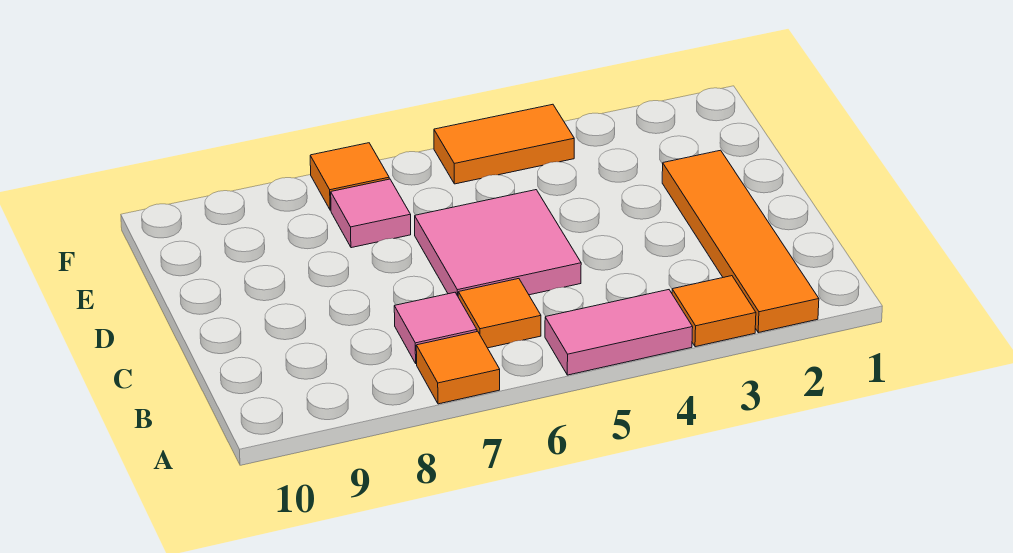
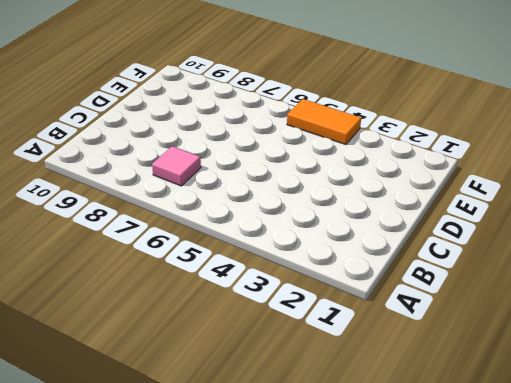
none -> orange 1x4 tile [662,150,819,333]
none -> orange 1x1 tile [672,276,756,347]

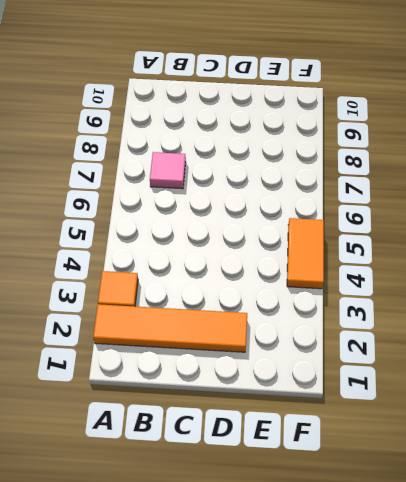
none -> pink 1x2 tile [545,290,693,375]
none -> orange 1x1 tile [416,331,500,404]

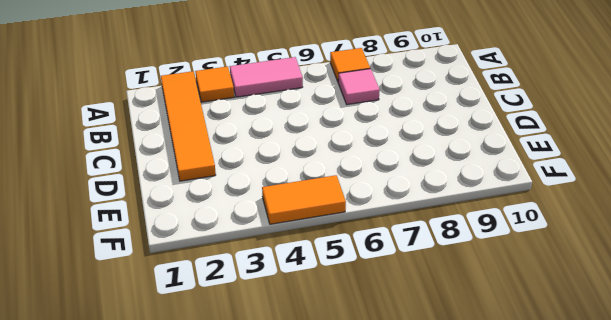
none -> orange 1x1 tile [458,279,541,348]
none -> pink 2x2 tile [415,190,581,296]

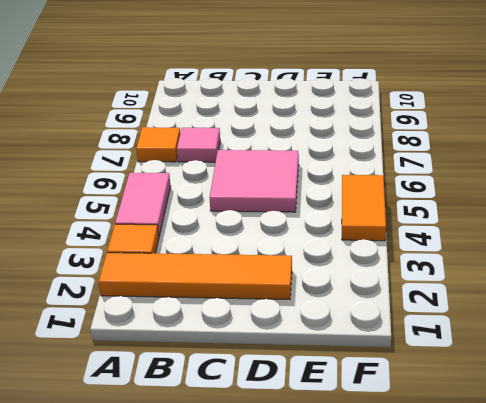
none -> orange 1x1 tile [458,279,541,348]
none -> pink 1x1 tile [331,179,411,248]

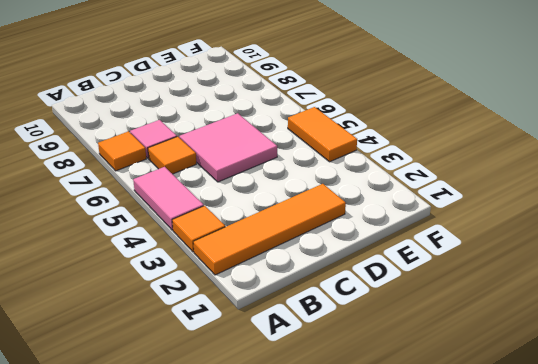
none -> pink 1x1 tile [331,179,411,248]
none -> orange 1x1 tile [310,143,389,210]

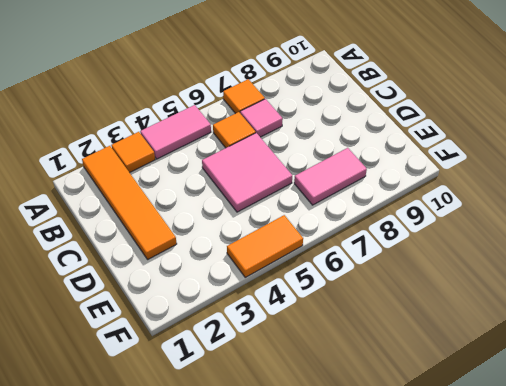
pink 1x2 tile [294,148,367,205] -> pink 1x1 tile [331,179,411,248]
none -> orange 1x1 tile [310,143,389,210]

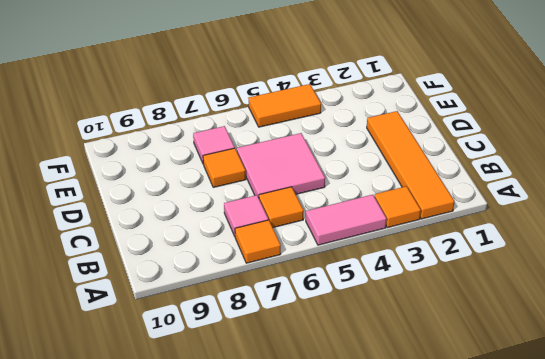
orange 1x1 tile [203,148,246,187] -> orange 1x1 tile moved to [310,143,389,210]

